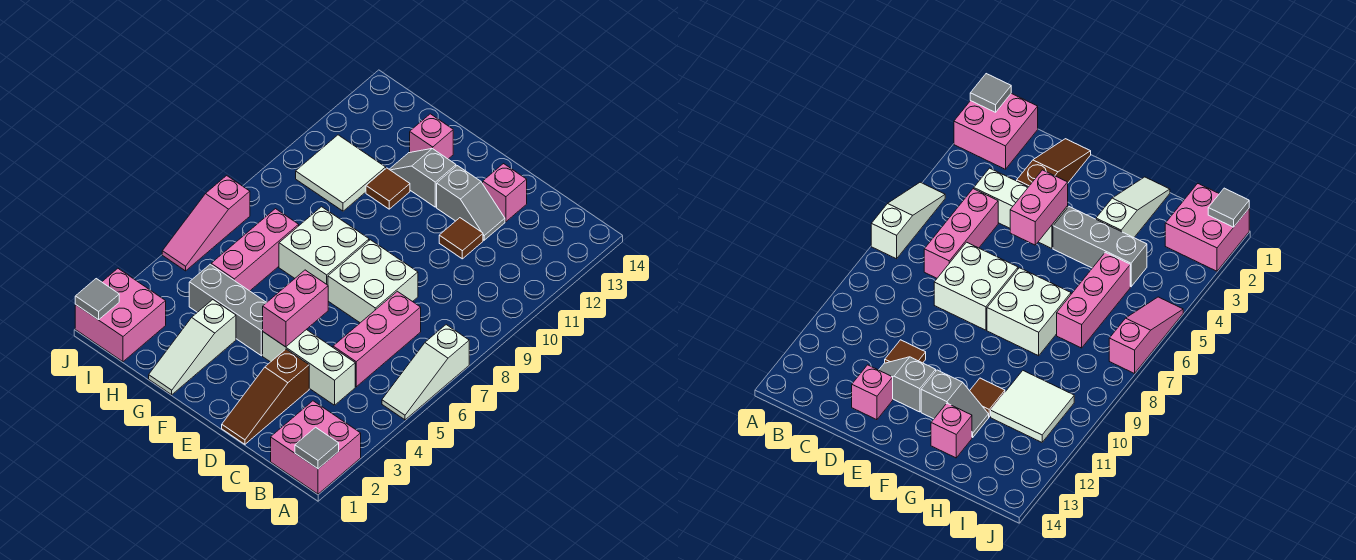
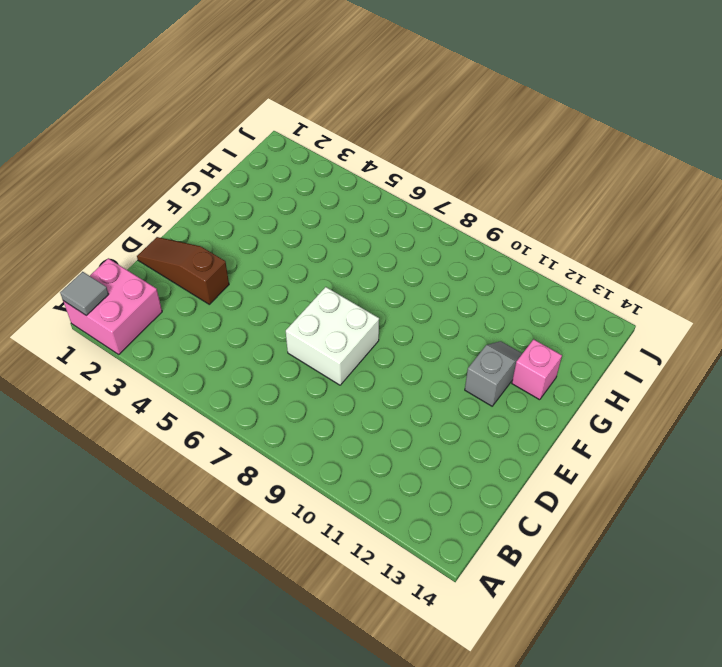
none -> white 1x3 slope [382,325,469,420]
none -> white 1x3 brick [263,330,355,405]
none -> pink 1x3 brick [333,291,421,387]

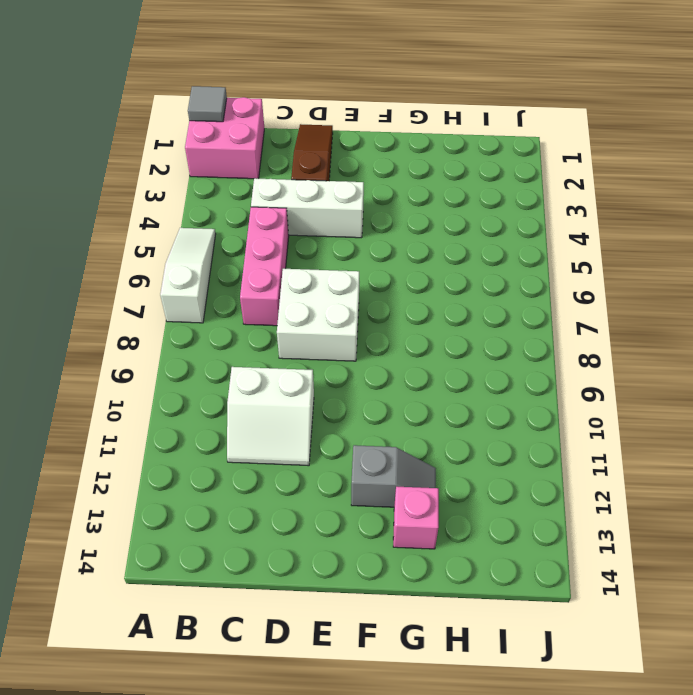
white 2x2 slope [227,367,314,466] -> brown 1x1 tile [439,218,483,259]
none -> grey 1x2 slope [437,166,505,240]
none -> pink 1x1 brick [483,164,527,222]
none -> grey 1x3 brick [189,264,267,356]

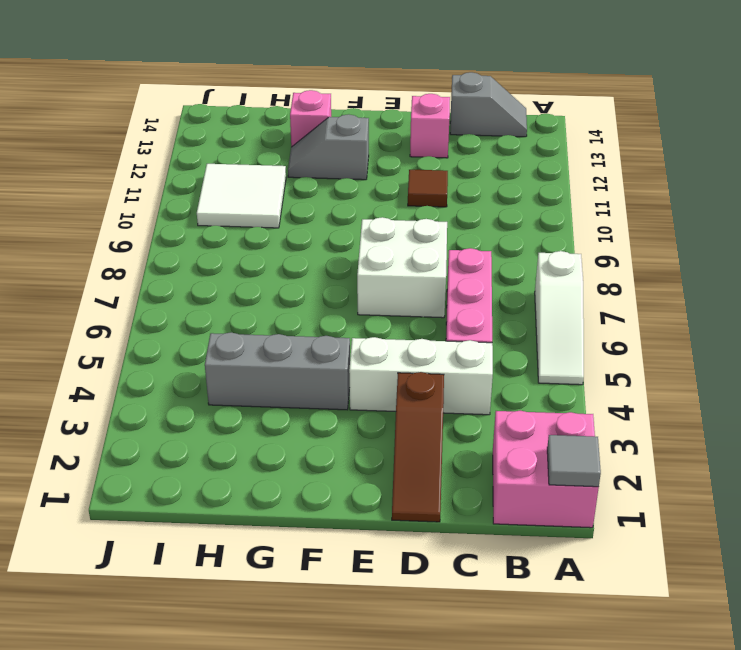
grey 1x2 slope [450,72,527,137] -> grey 1x2 slope moved to [437,166,505,240]
none -> white 2x2 brick [279,207,369,285]
none -> white 1x3 slope [149,300,236,395]
none -> brown 1x1 tile [366,168,410,209]

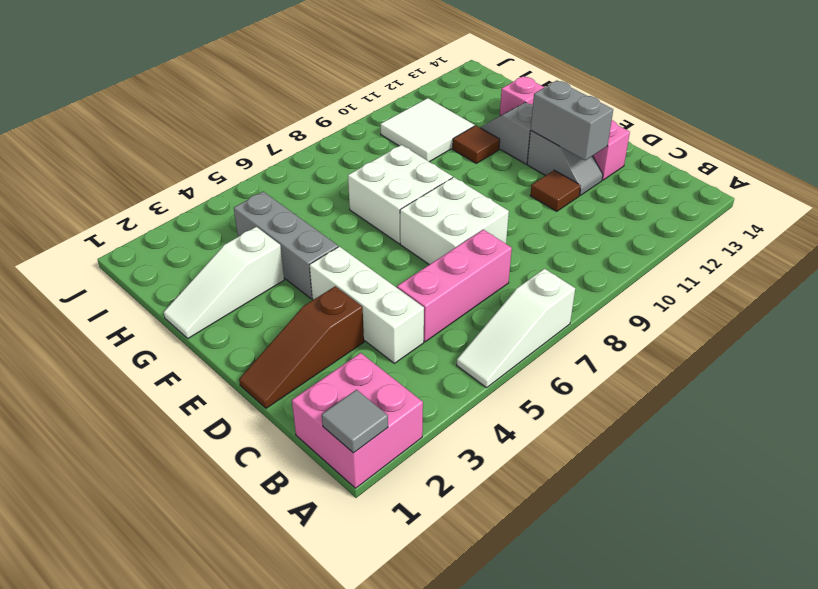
grey 1x2 brick [531,81,613,160] -> none
none -> pink 1x3 brick [211,209,299,291]
none -> pink 2x2 brick [75,269,166,362]
none -> pink 1x3 slope [162,176,250,271]

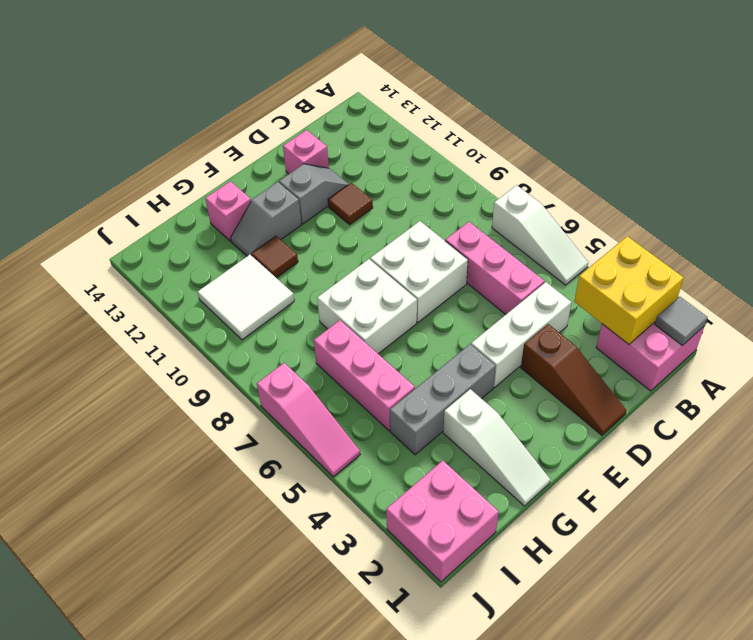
yellow 2x2 brick [574,236,684,344] -> none
none -> pink 1x2 brick [263,270,328,347]
none -> grey 1x1 tile [75,279,119,320]

